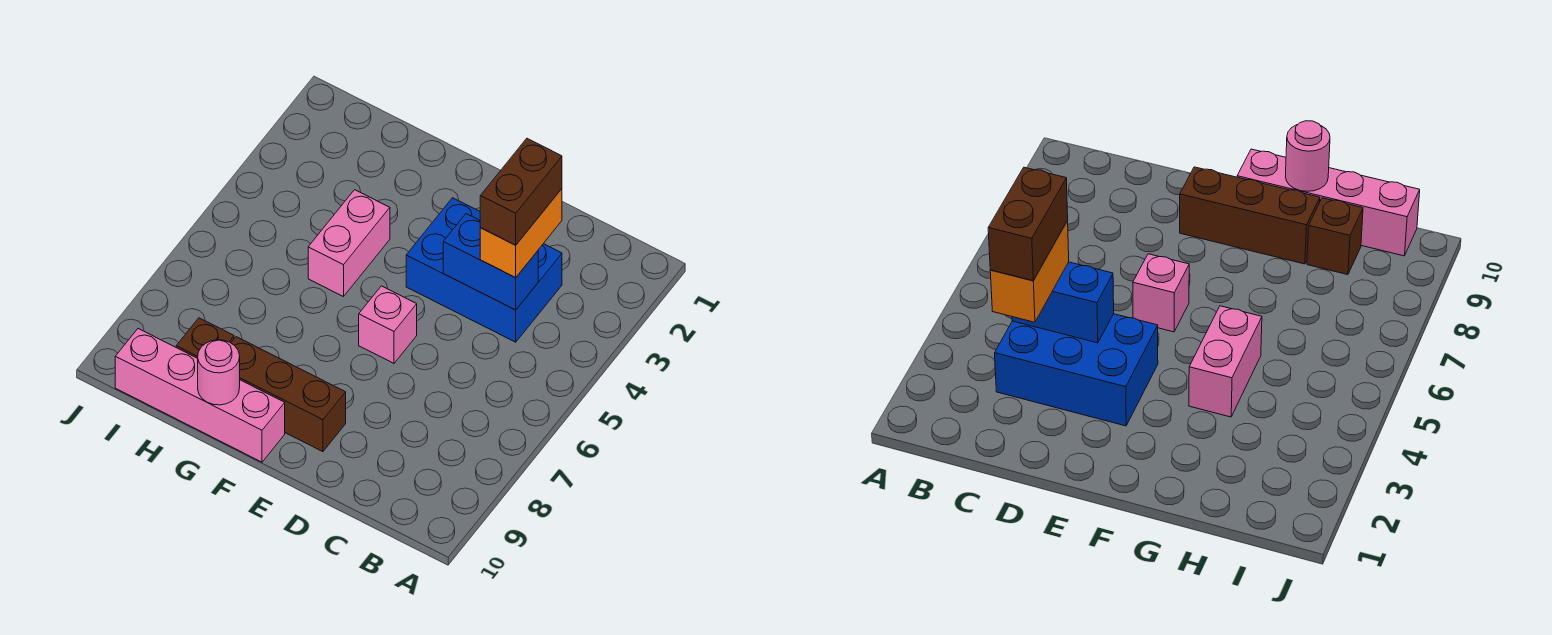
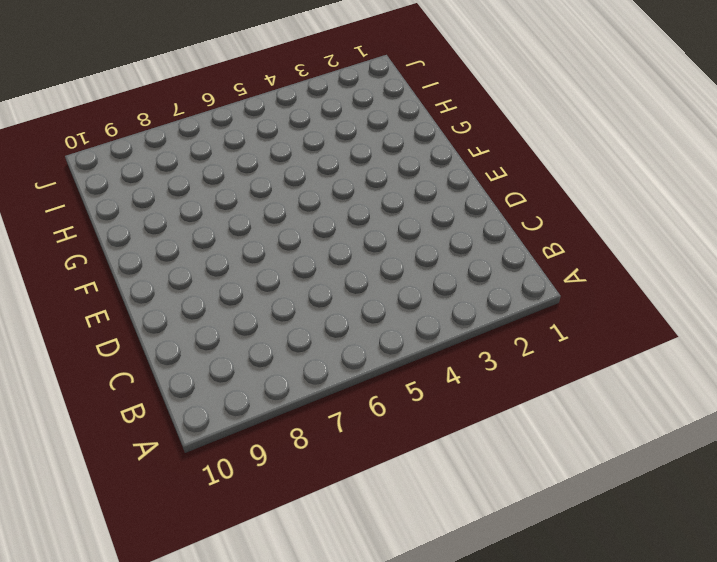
none -> blue 2x3 brick [406,198,562,342]
none -> pink 1x1 brick [359,286,417,363]

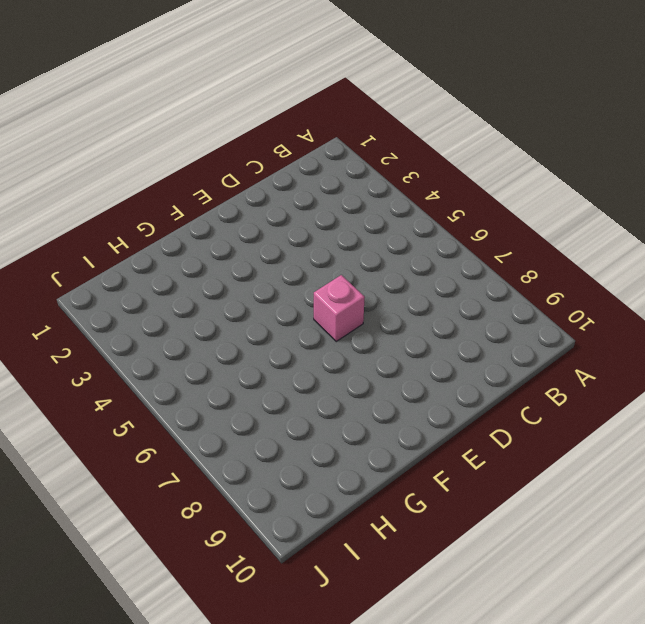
none -> blue 2x3 brick [406,198,562,342]
none -> brown 1x3 brick [231,337,346,452]

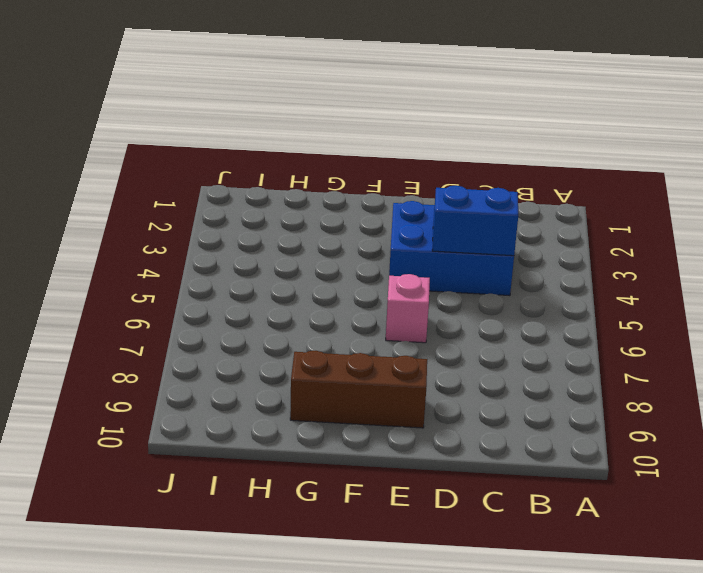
none -> pink 1x4 brick [115,329,285,462]
none -> pink 1x2 brick [308,190,390,297]

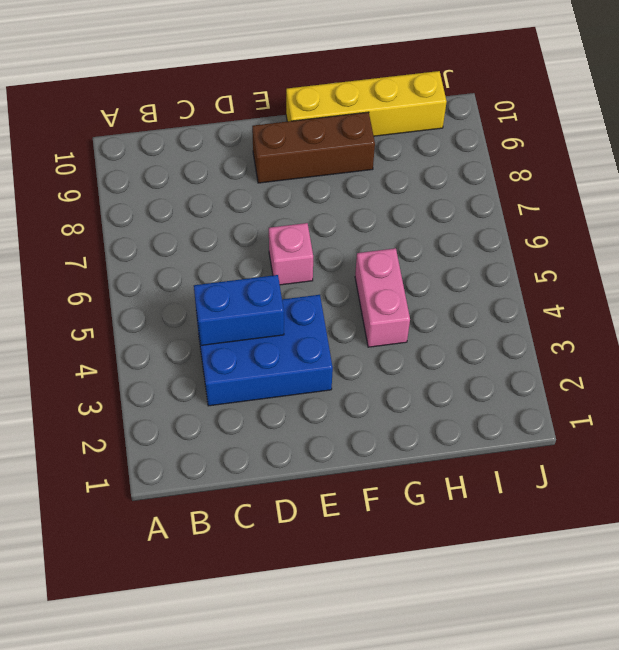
yellow 1x4 brick [286,71,447,136] -> pink 1x4 brick [115,329,285,462]
none -> brown 1x1 brick [176,318,234,358]
none -> pink 1x1 round brick [198,340,240,405]

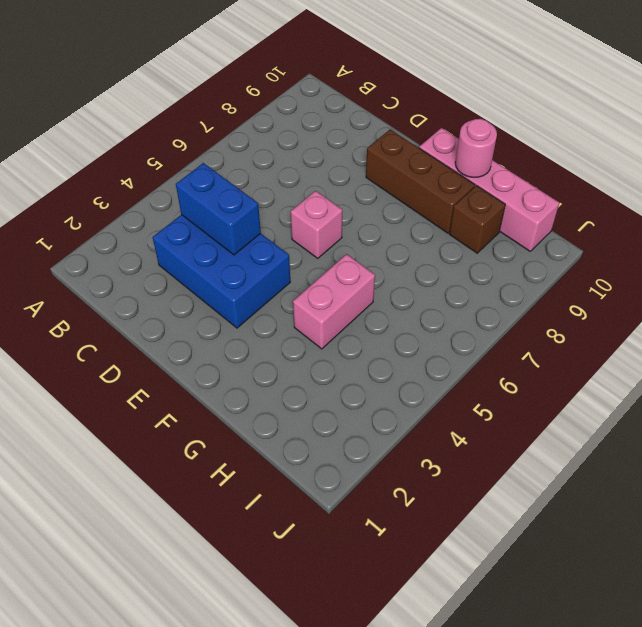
none -> orange 1x2 brick [480,189,562,278]
none -> brown 1x2 brick [480,139,562,245]

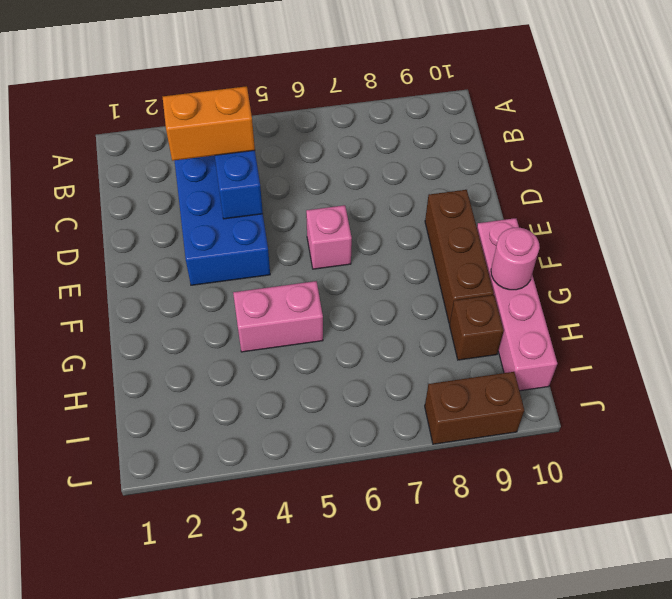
brown 1x2 brick [425,372,524,444] -> brown 1x2 brick moved to [480,139,562,245]

